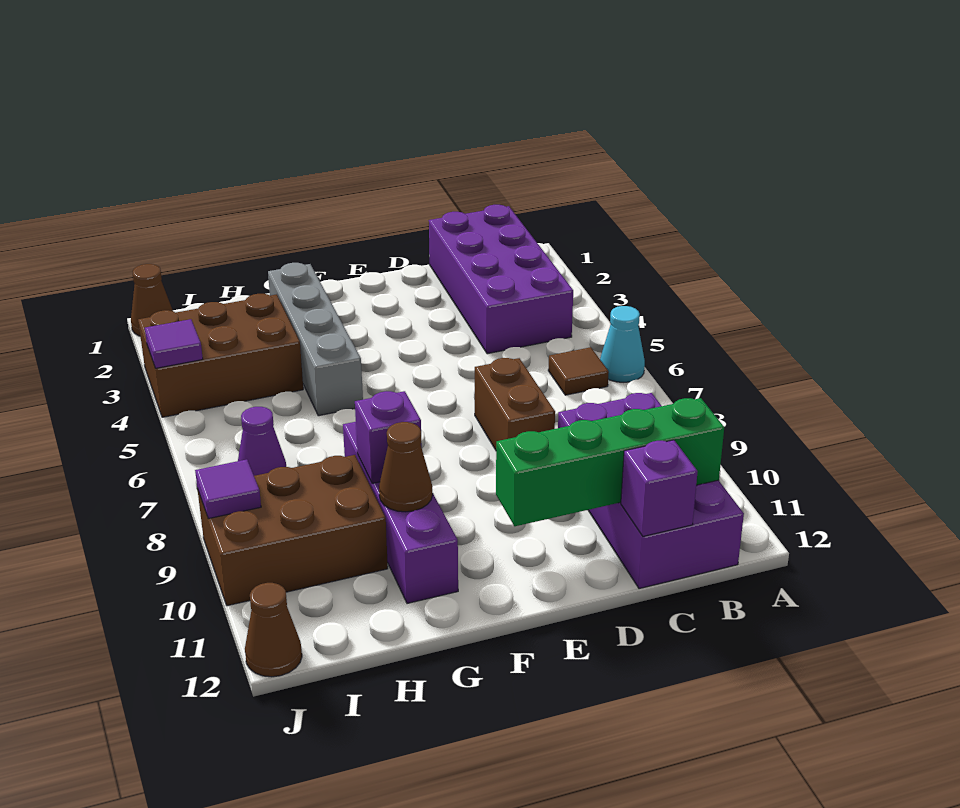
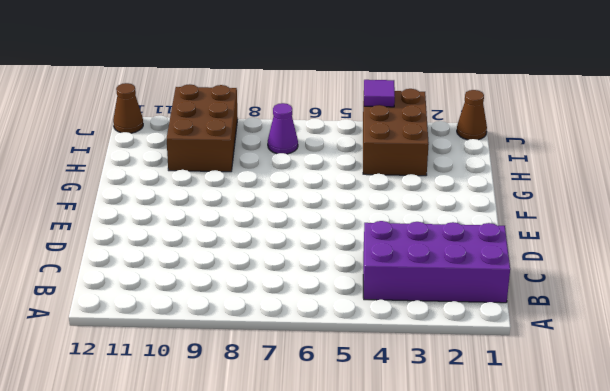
none -> cyan 1x1 cone [600,306,645,382]
none -> brown 1x1 tile [548,347,609,395]
none -> purple 2x4 brick [558,393,744,589]

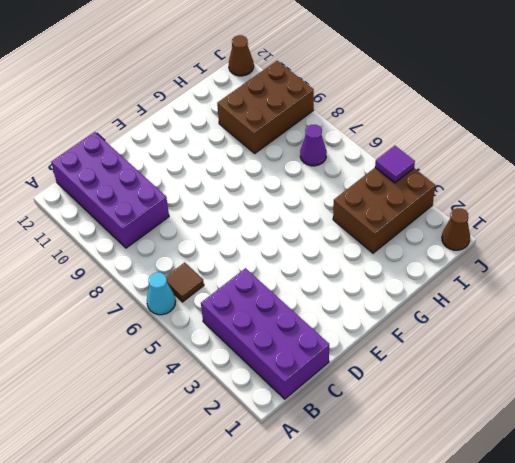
none -> brown 1x2 brick [475,358,555,450]
none -> grey 1x4 brick [268,263,363,416]
none -> purple 1x4 brick [343,422,458,603]

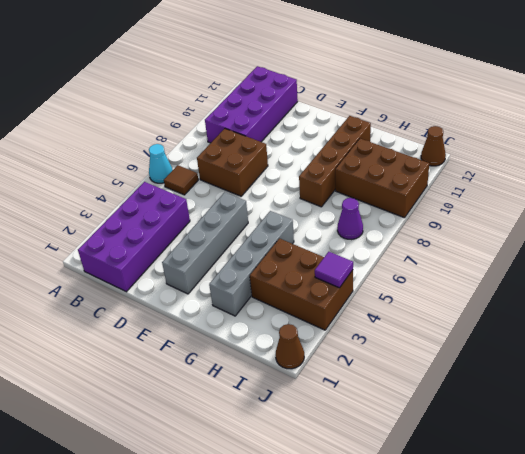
brown 2x2 brick [197,129,268,196] -> brown 1x2 brick [475,358,555,450]
grey 1x4 brick [162,192,248,294] -> none
brown 1x4 brick [299,116,371,207] -> purple 1x4 brick [343,422,458,603]
none -> green 1x4 brick [496,398,724,526]
none -> purple 1x1 brick [621,440,698,536]
none -> purple 1x1 brick [355,391,422,483]

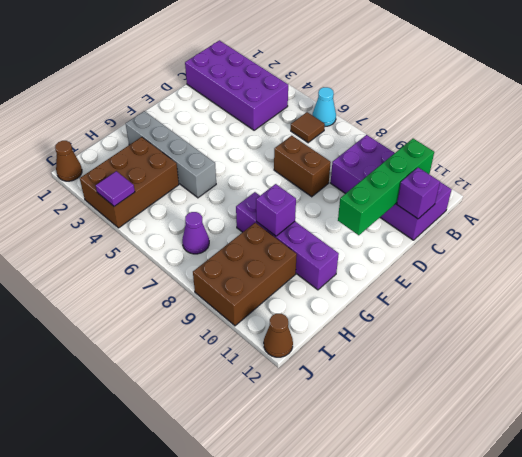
none -> brown 1x1 cone [379,422,433,512]
none -> purple 1x1 tile [195,459,261,519]

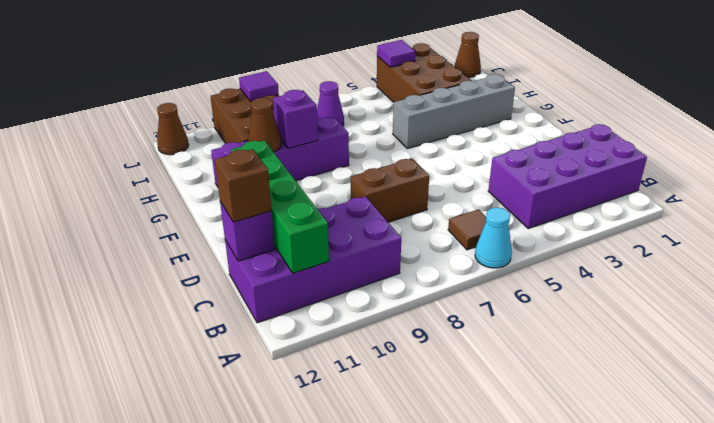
brown 1x1 brick [215,149,272,222] -> none

